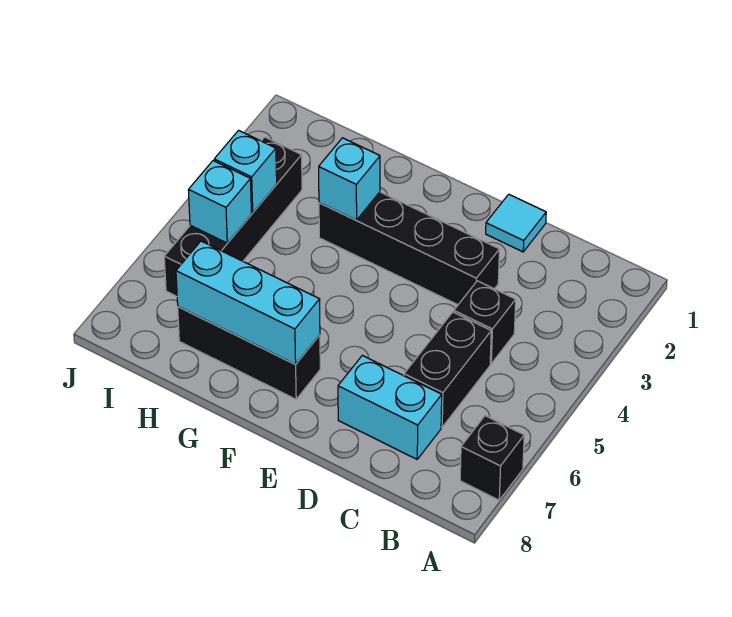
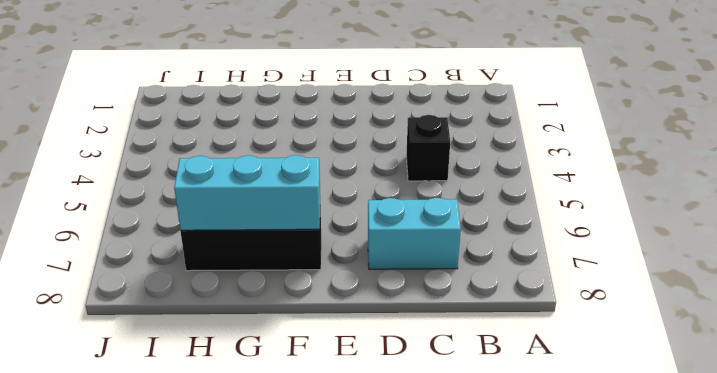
none -> black 1x1 brick [460,416,524,500]
none -> black 1x2 brick [404,312,491,427]
none -> cyan 1x1 tile [486,194,546,252]

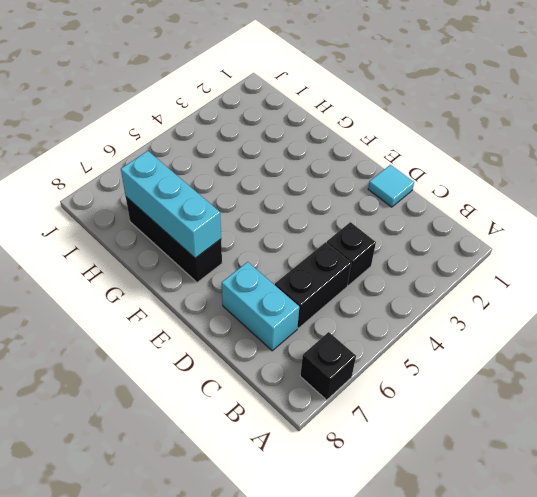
none -> black 1x4 brick [319,192,499,305]
none -> black 1x4 brick [164,137,302,296]
none -> cyan 1x1 brick [319,138,380,220]

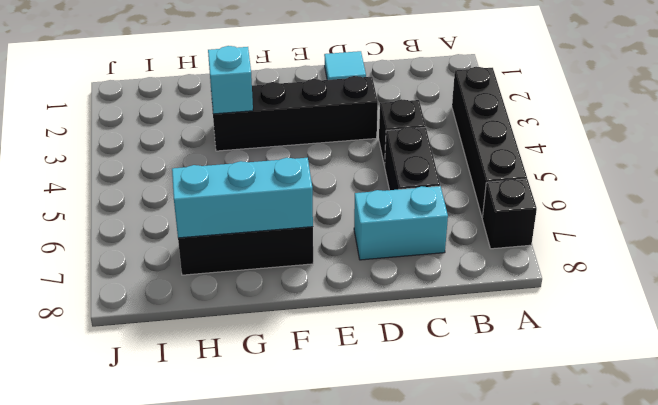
black 1x4 brick [452,67,527,218] -> black 1x4 brick moved to [164,137,302,296]
none -> cyan 1x1 brick [214,130,277,213]
none -> cyan 1x1 brick [189,161,252,243]

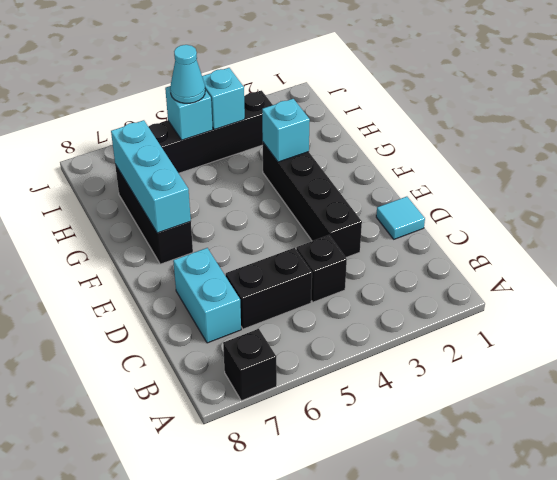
cyan 1x1 cone [170,45,205,103] -> none

